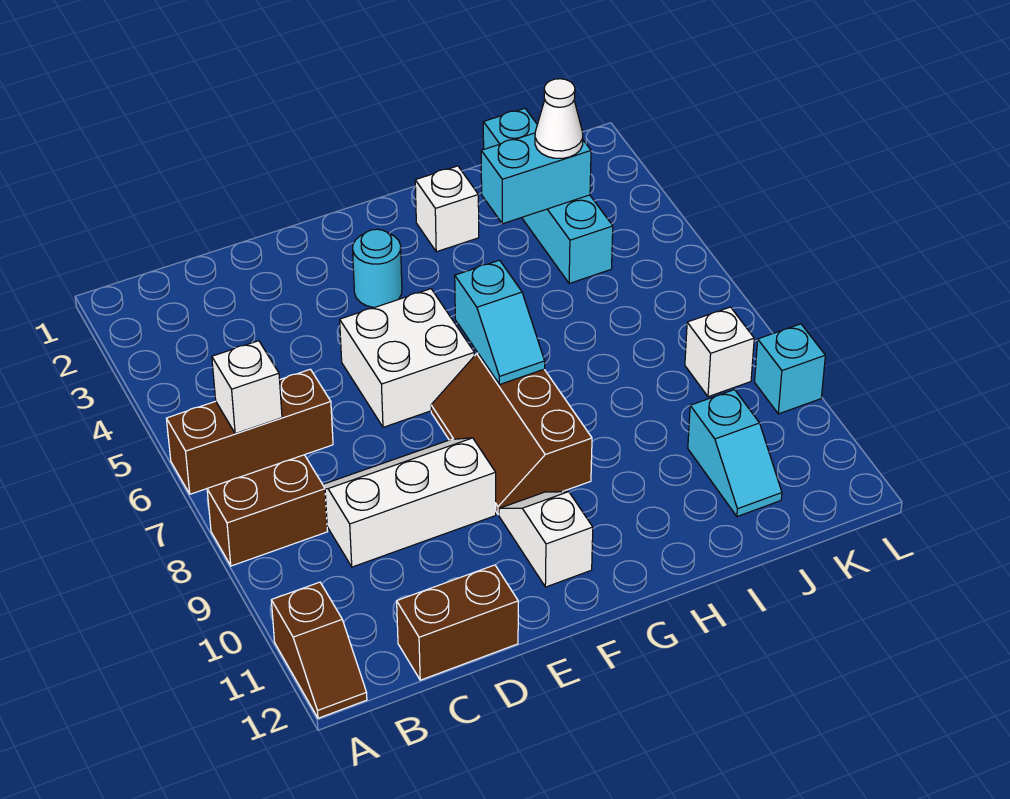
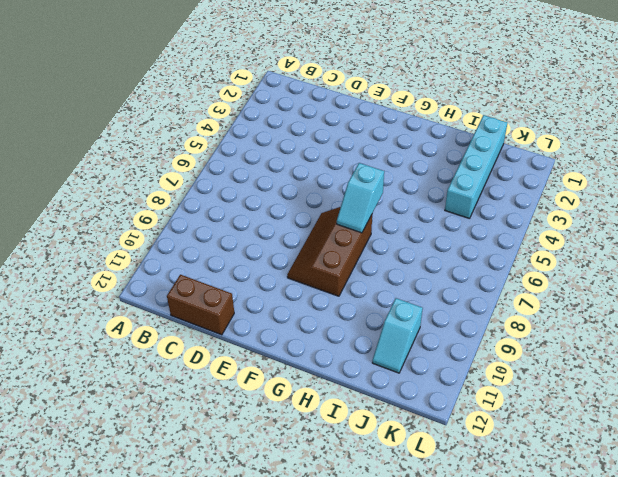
none -> brown 1x3 brick [166,369,333,494]
none -> brown 1x2 brick [207,455,328,566]
none -> brown 1x2 slope [271,582,367,718]

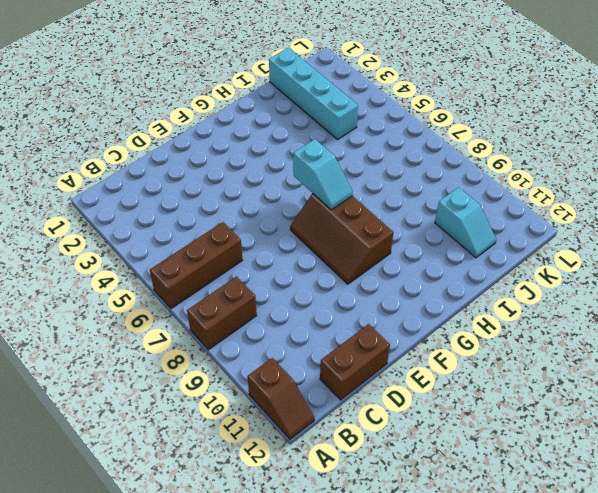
none -> white 2x3 slope [323,438,496,567]
none -> white 2x2 brick [340,289,474,427]
none -> cyan 1x1 round brick [353,229,402,307]

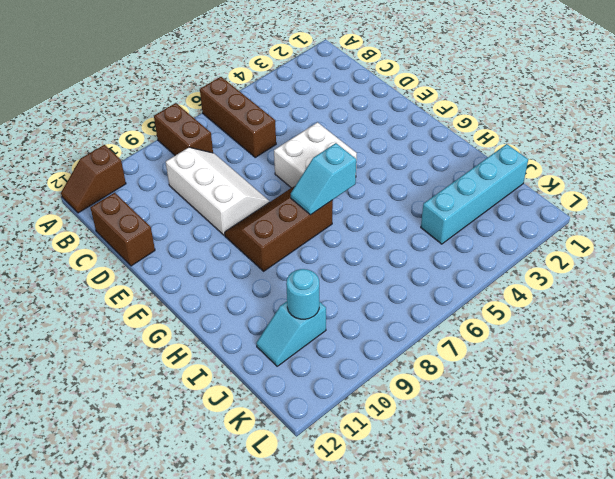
cyan 1x1 round brick [286,269,319,319] -> cyan 1x1 round brick moved to [353,229,402,307]
none -> white 1x2 slope [499,492,593,587]
none -> white 1x1 brick [415,166,479,252]
none -> white 1x1 brick [685,307,754,397]

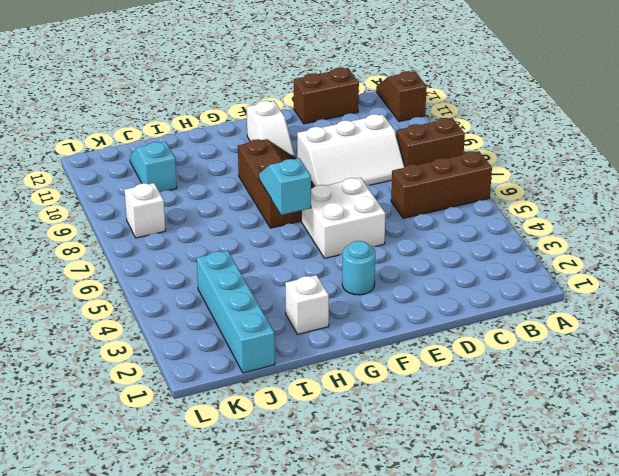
none -> cyan 1x1 brick [755,324,825,414]
none -> white 1x1 brick [212,341,282,434]
none -> cyan 1x2 brick [481,133,591,224]

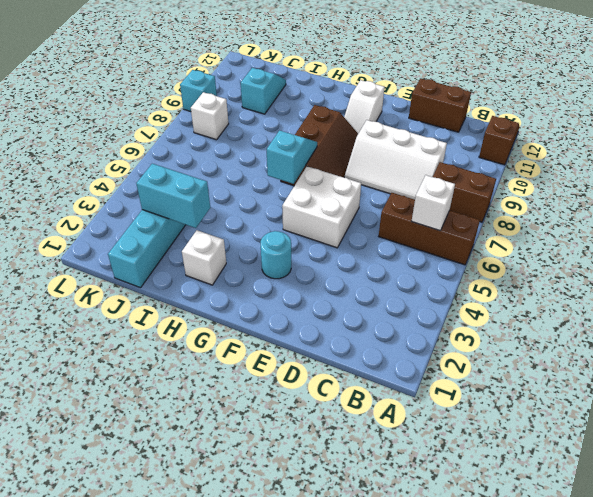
none -> white 1x1 cone [535,79,583,158]

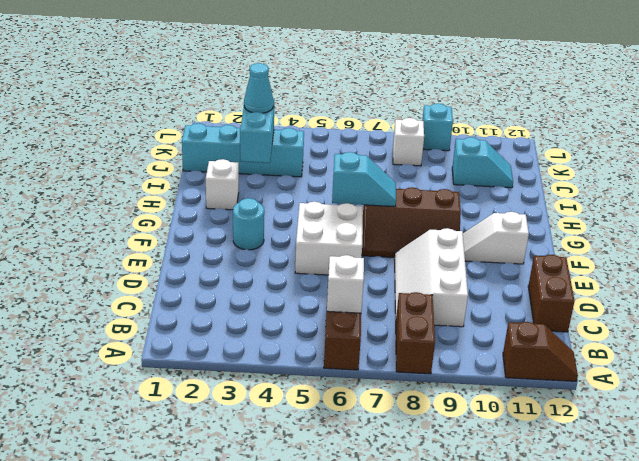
cyan 1x1 cone [244,63,274,113] -> white 1x1 cone [535,79,583,158]

